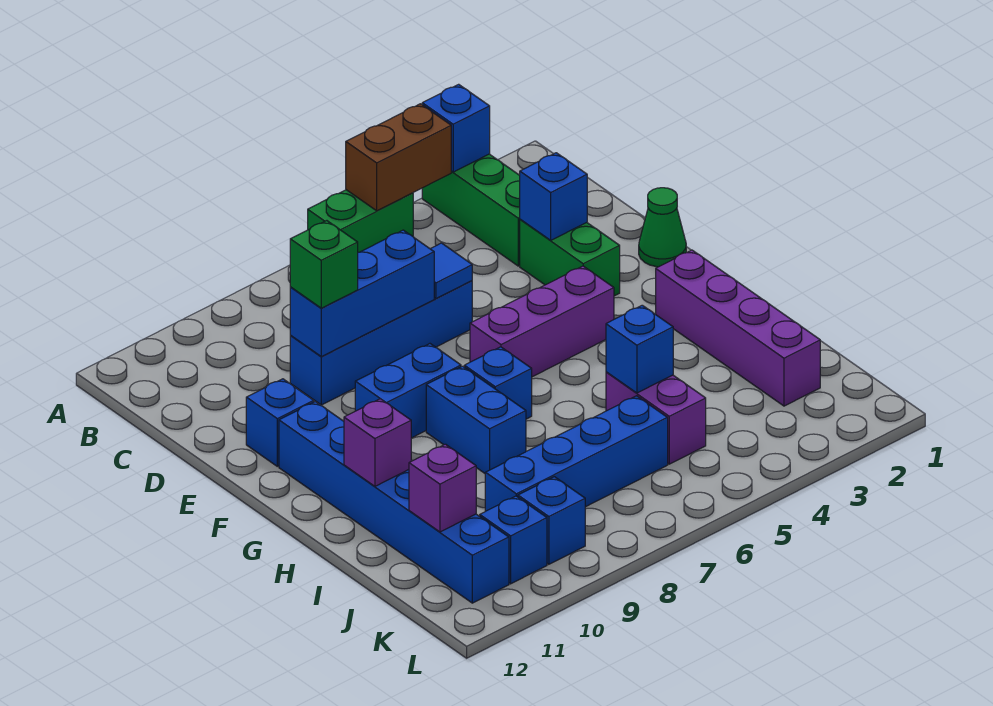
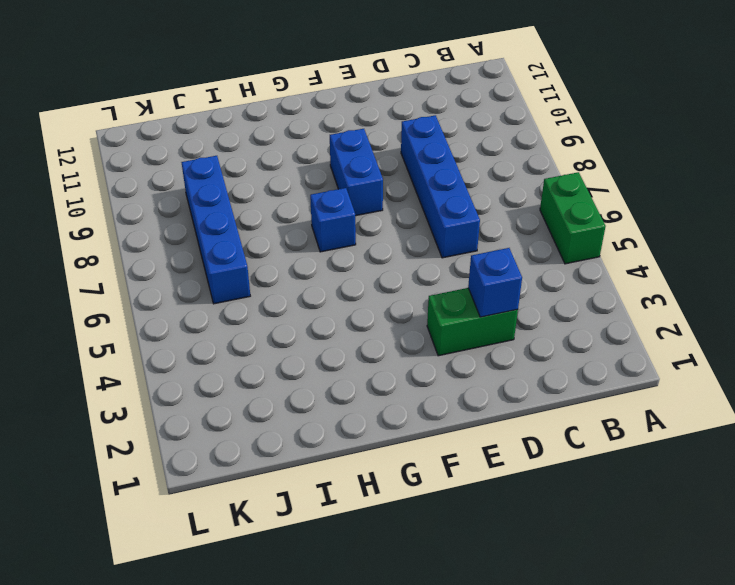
none -> green 1x3 brick [422,154,520,266]
none -> green 1x1 cone [639,188,686,267]
none -> blue 1x1 brick [246,379,314,466]

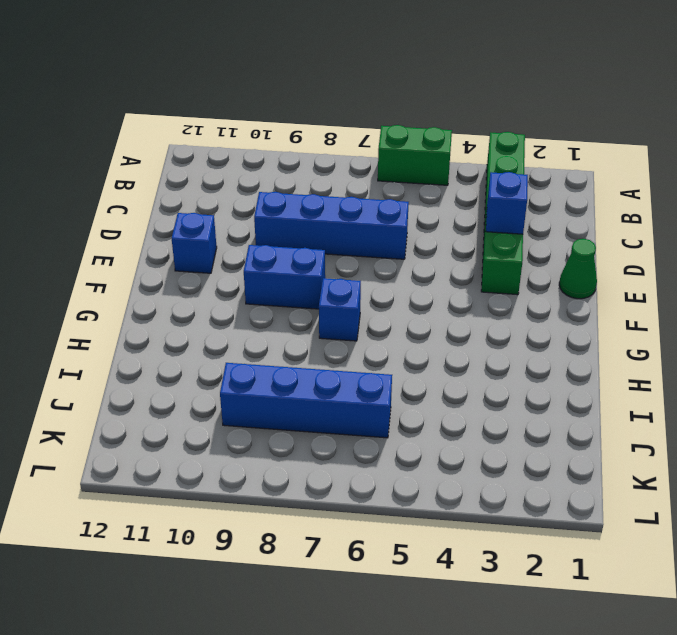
none -> purple 1x3 brick [470,266,614,377]
none -> blue 1x6 brick [279,402,509,603]
none -> purple 1x4 brick [656,250,820,406]

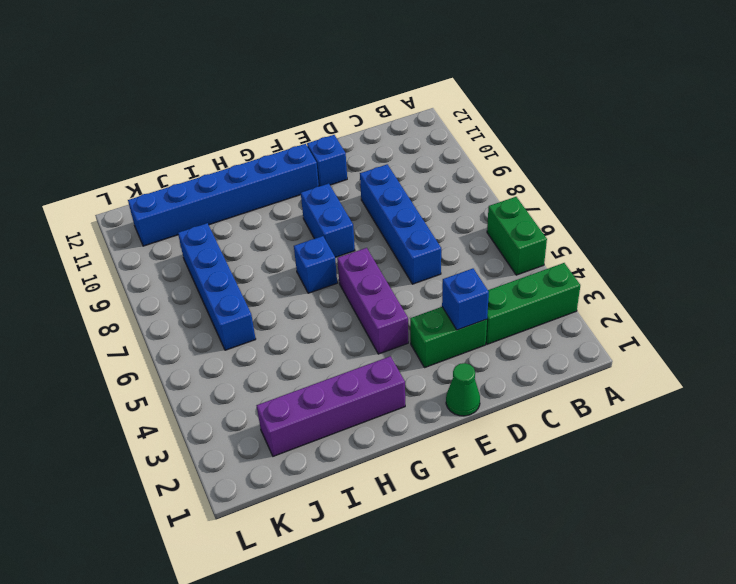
none -> blue 1x2 brick [426,366,526,473]
none -> purple 1x2 brick [606,372,706,464]
none -> blue 1x1 brick [518,477,585,564]

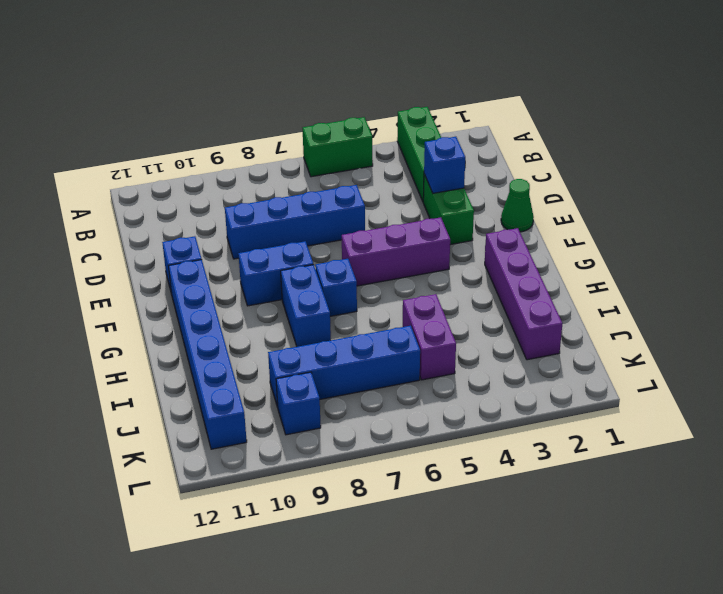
none -> blue 1x1 brick [480,496,547,584]
none -> blue 1x1 brick [422,84,490,172]
none -> brown 1x2 brick [346,104,451,211]

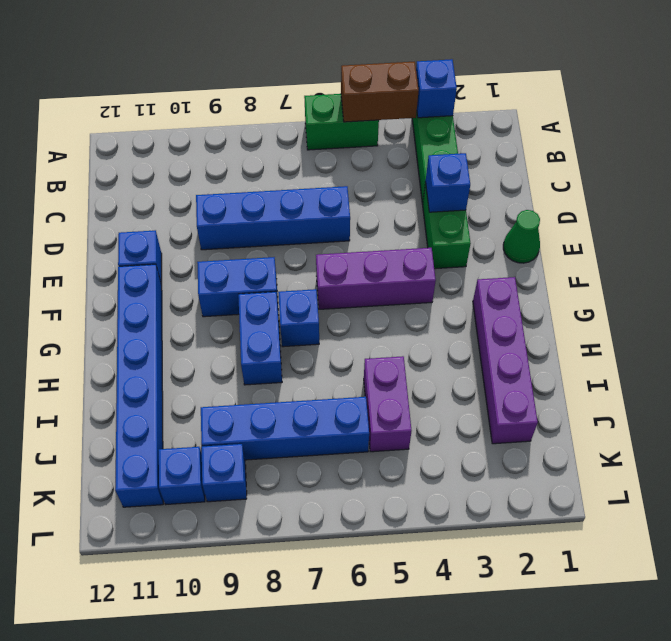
none -> blue 1x1 tile [431,243,472,299]
none -> blue 1x3 brick [290,230,434,357]
none -> purple 1x1 brick [344,399,411,486]

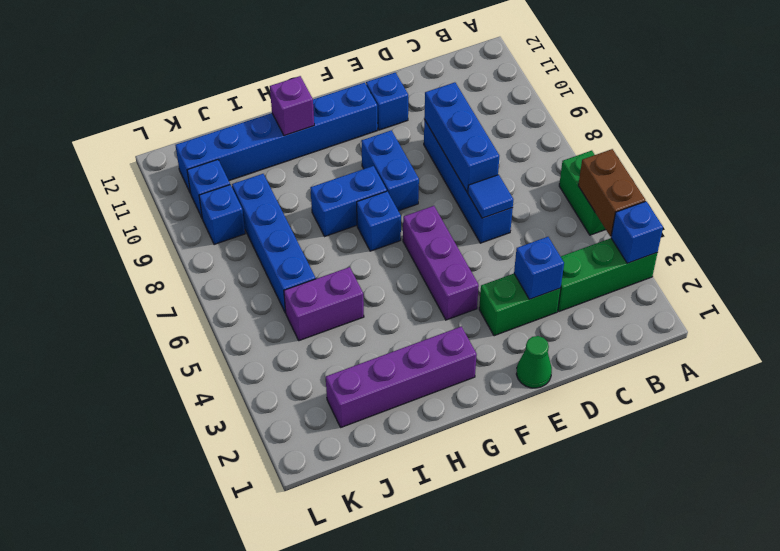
none -> blue 1x1 brick [606,305,673,393]
none -> purple 1x1 brick [409,444,476,532]
none -> green 1x1 brick [290,221,358,308]

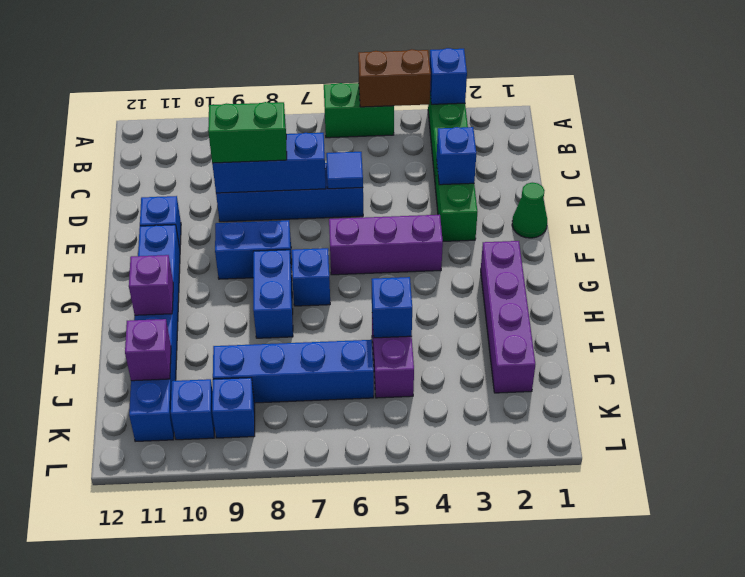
green 1x2 brick [208,102,287,163] -> green 1x1 brick [290,221,358,308]

